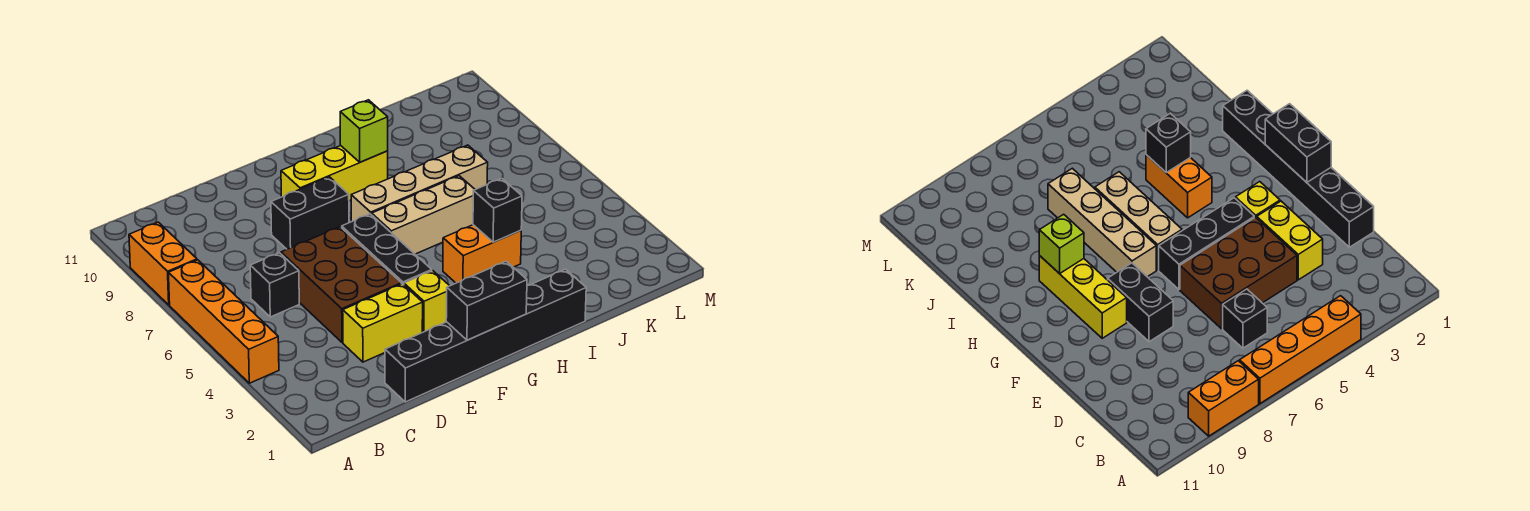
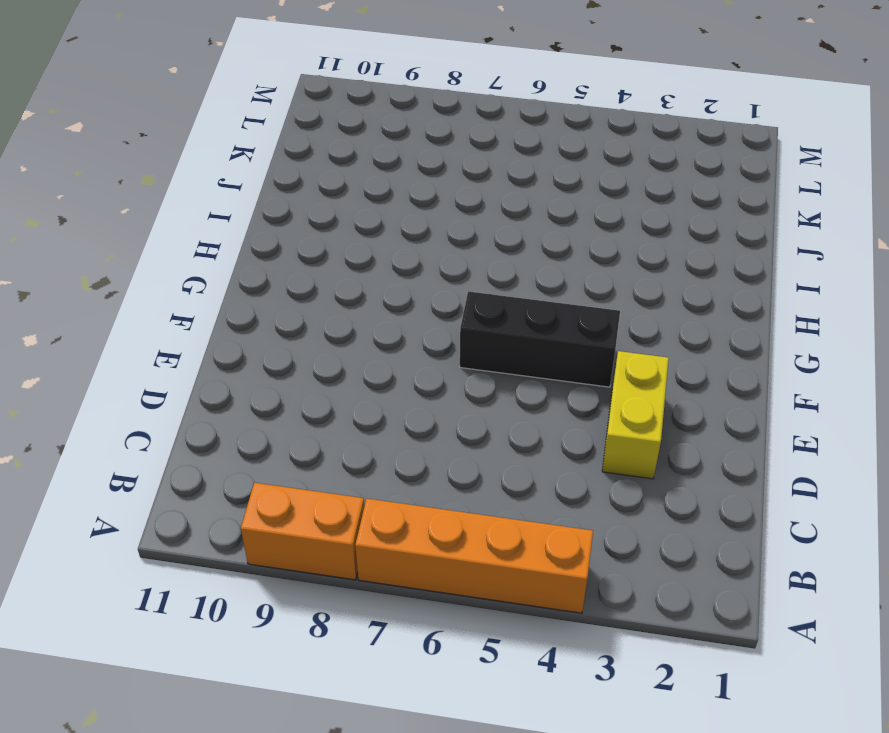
none -> black 1x1 brick [250,253,299,317]
none -> black 1x6 brick [385,269,586,402]
none -> brown 2x3 brick [281,227,401,342]

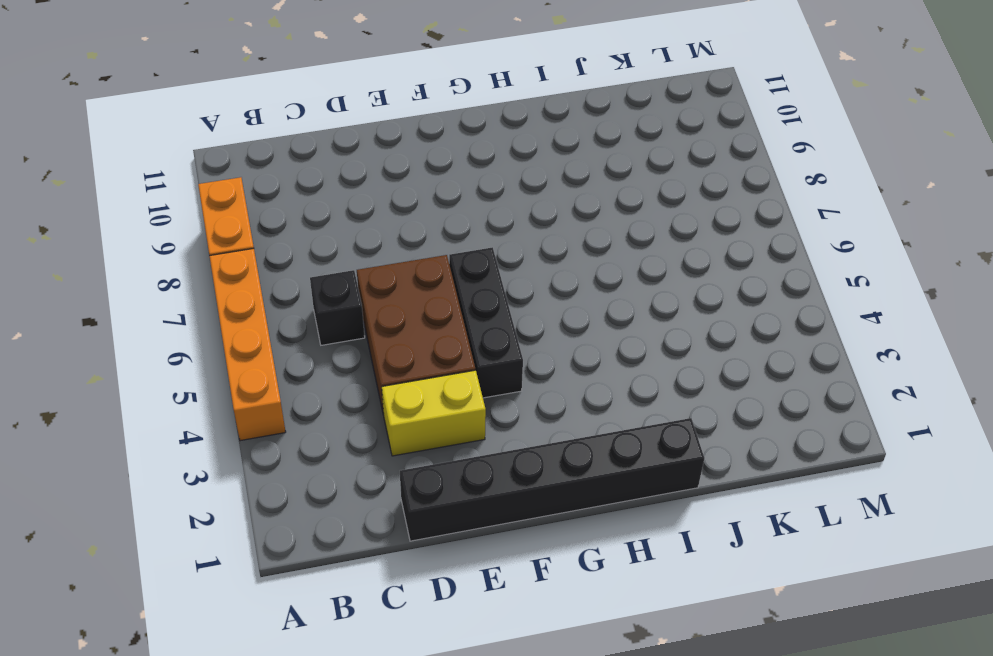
none -> black 1x2 brick [271,177,349,249]
none -> yellow 1x1 brick [404,271,449,332]
none -> yellow 1x3 brick [281,146,388,201]

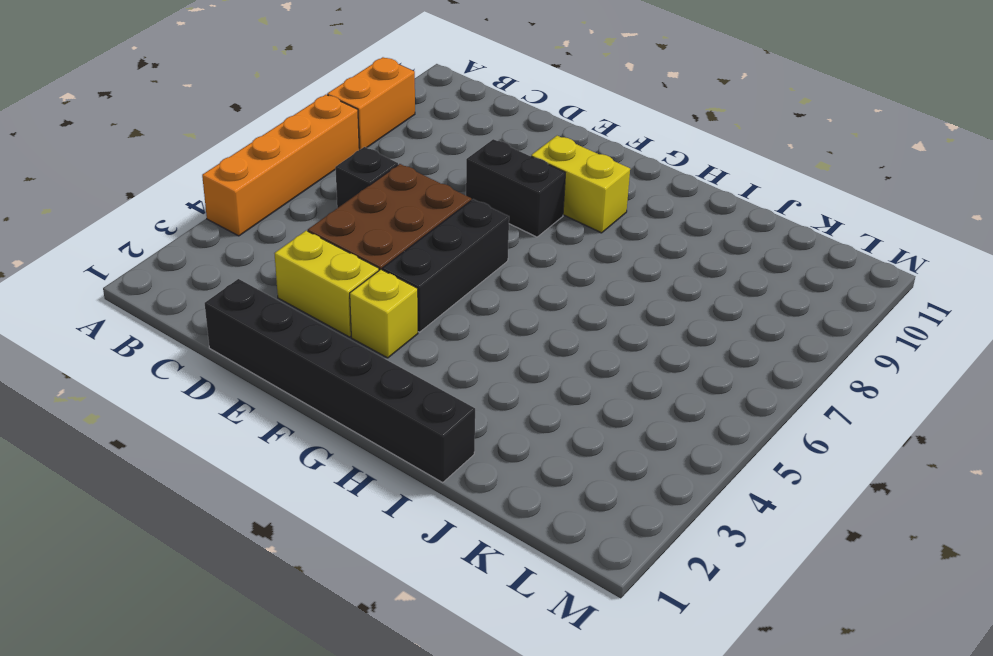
yellow 1x2 brick [531,136,630,233] -> yellow 1x3 brick [281,146,388,201]
none -> tan 1x3 brick [372,176,475,254]
none -> tan 1x4 brick [351,145,488,222]
none -> orange 1x2 brick [443,225,521,283]

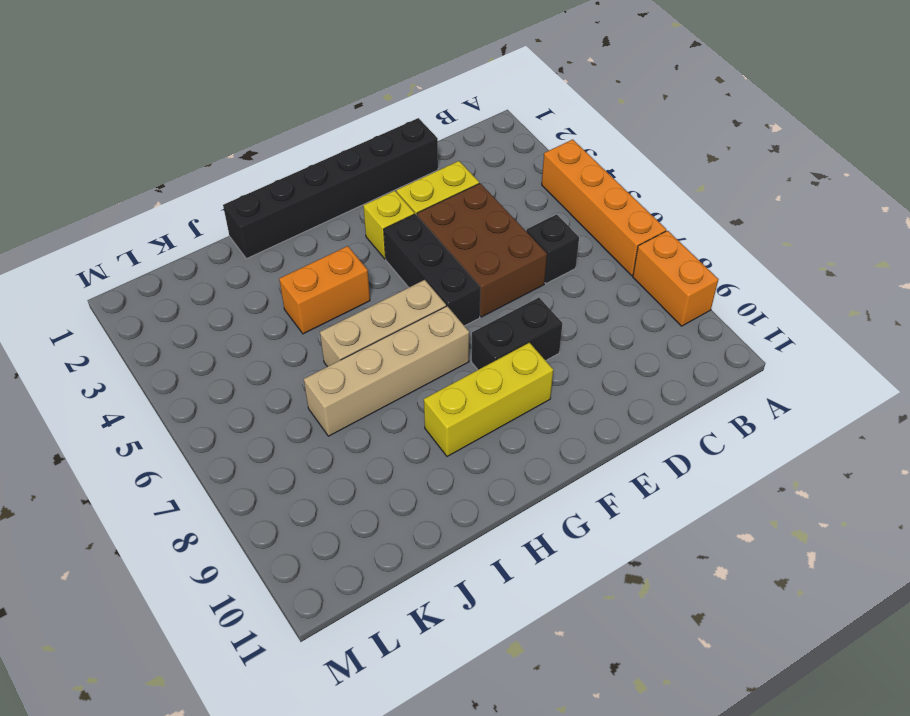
none -> black 1x2 brick [446,261,527,340]
none -> lime 1x1 brick [340,100,388,162]
none -> black 1x1 brick [473,178,522,242]

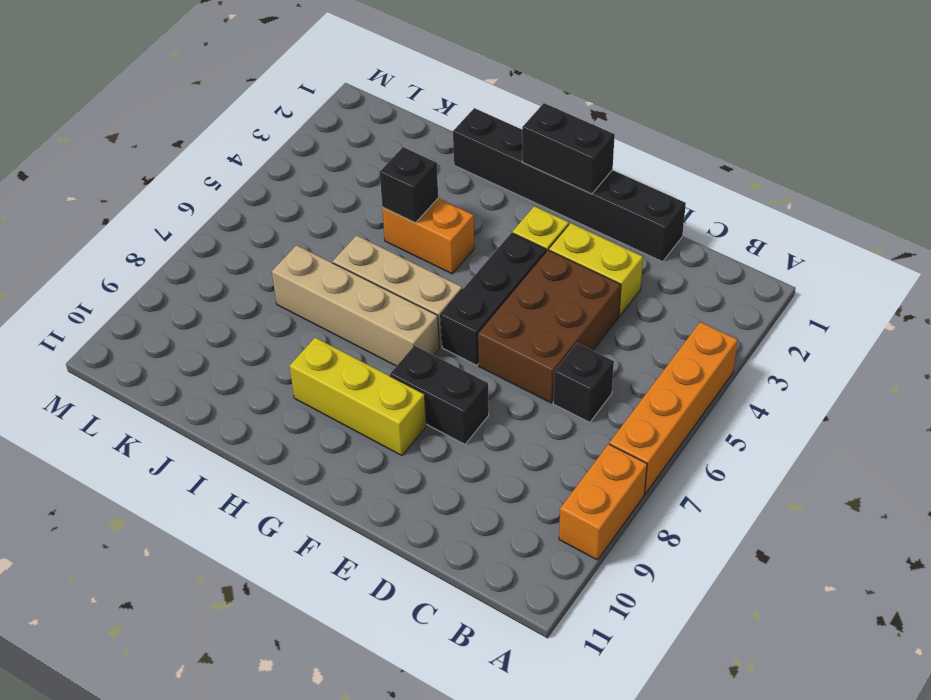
none -> lime 1x1 brick [340,100,388,162]

